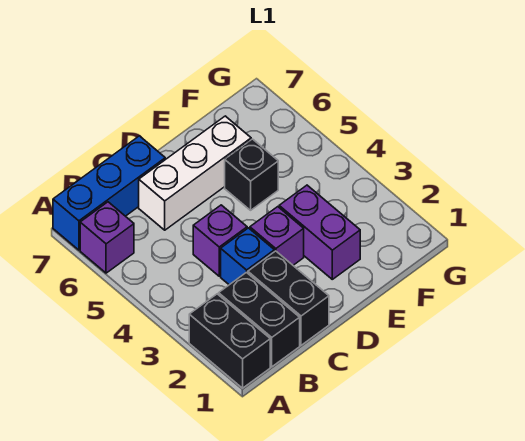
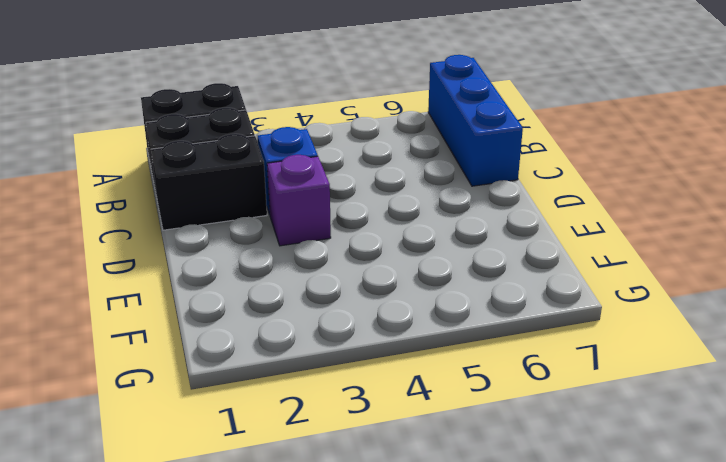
none -> purple 1x1 brick [80,202,134,273]
none -> purple 1x1 brick [193,205,247,276]

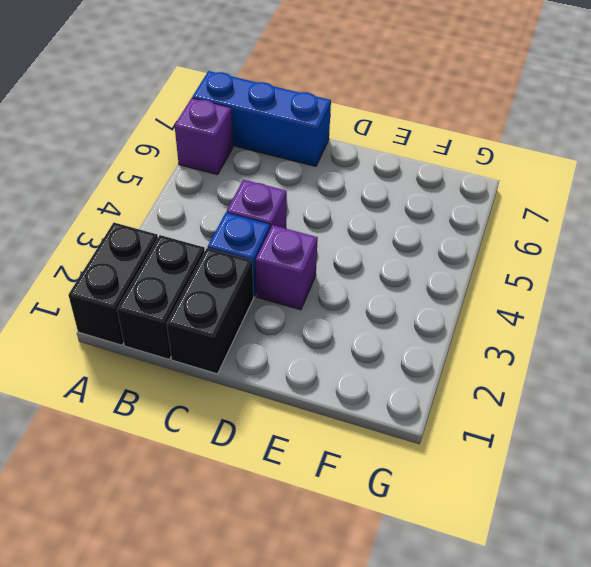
none -> white 1x3 brick [139,116,251,230]
none -> purple 1x2 brick [279,185,360,279]

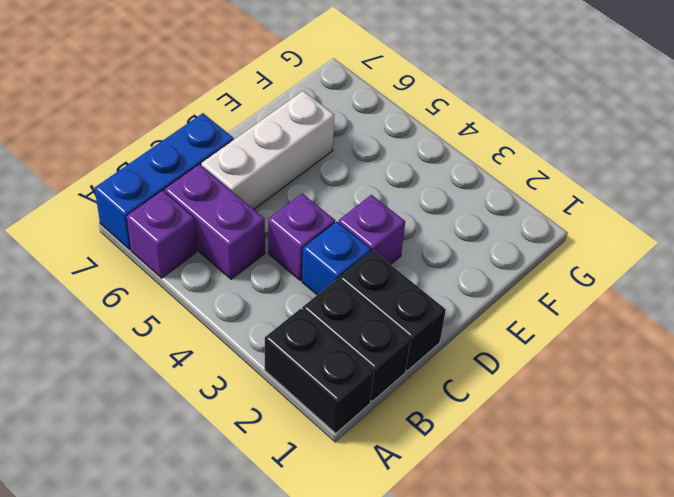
purple 1x2 brick [164,164,265,279] -> purple 1x2 brick moved to [279,185,360,279]
none -> black 1x1 brick [225,139,278,210]

